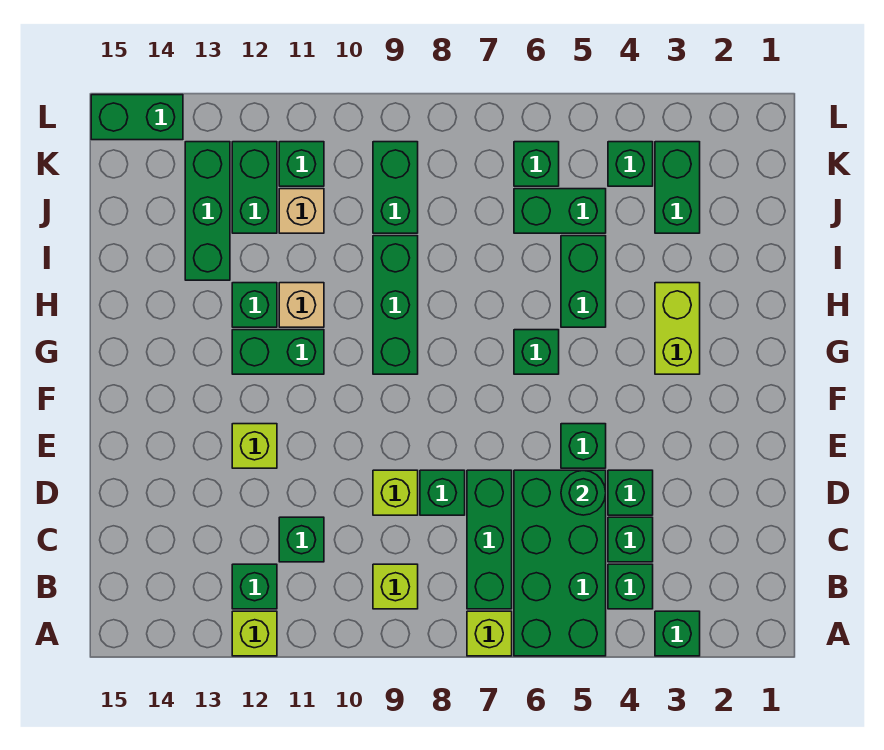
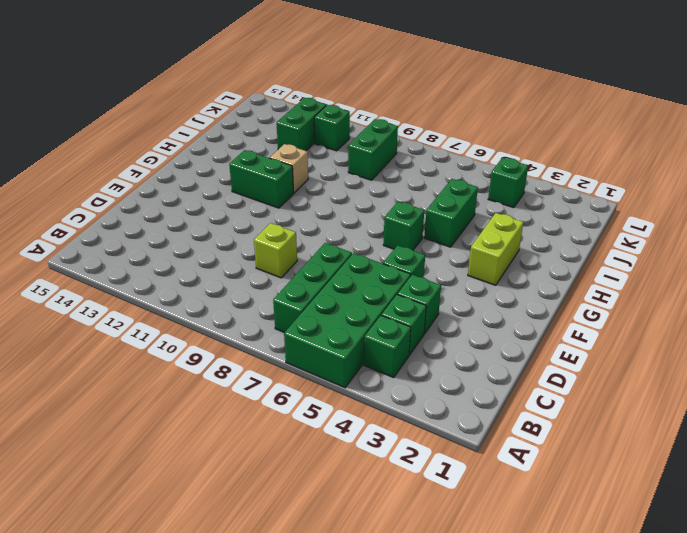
none -> green 1x1 brick [655,611,700,656]
none -> lime 1x1 brick [467,611,512,656]
none -> lime 1x1 brick [232,611,277,656]
none -> lime 1x1 brick [373,564,418,609]

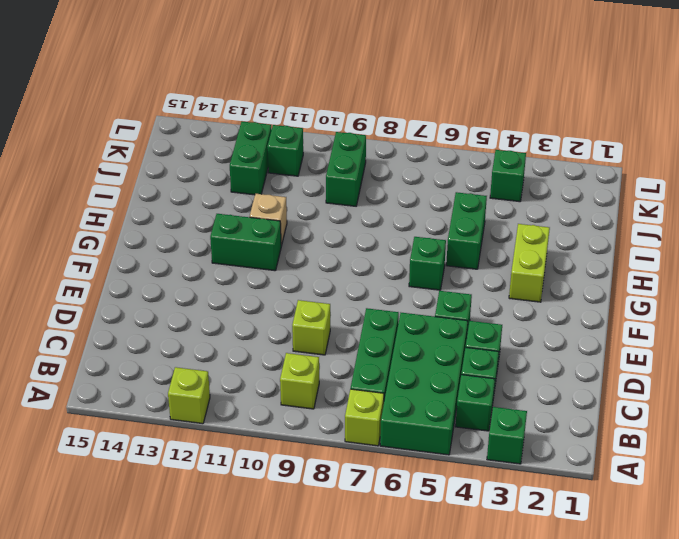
none -> green 1x1 brick [232,564,277,609]
none -> green 1x1 brick [279,517,324,562]
none -> green 1x1 brick [420,470,465,515]
none -> lime 1x1 brick [232,424,277,468]

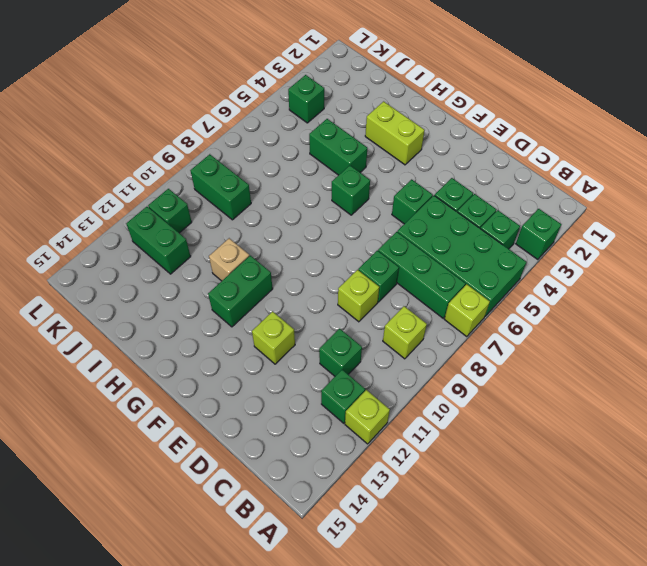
none -> green 1x3 brick [373,236,418,374]
none -> green 1x1 brick [232,283,277,327]
none -> green 1x3 brick [185,142,230,280]
none -> green 1x2 brick [655,142,700,233]

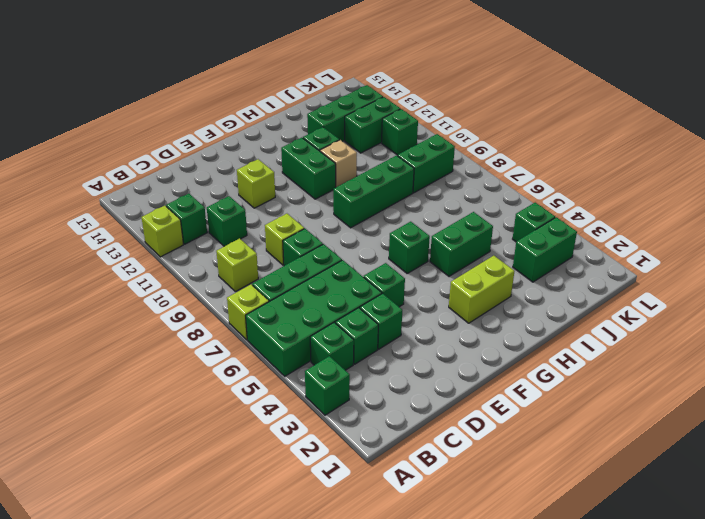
none -> green 1x2 brick [514,189,606,233]
none -> tan 1x1 brick [279,189,324,233]
none -> green 1x1 brick [514,142,559,186]
none -> green 1x2 brick [91,95,183,140]

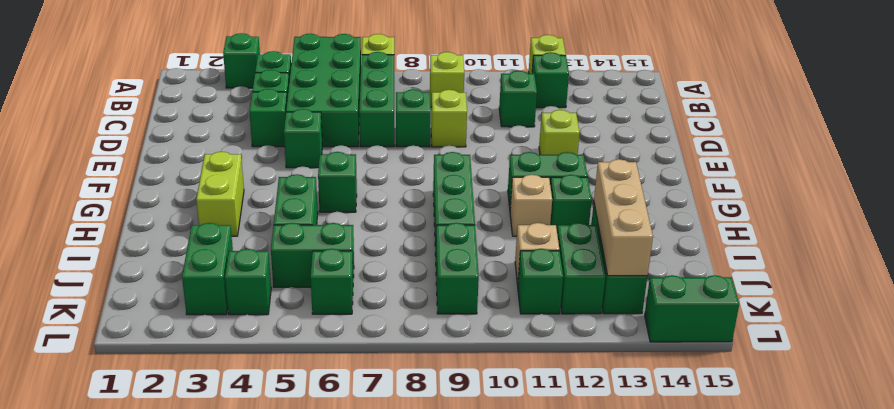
tan 1x3 brick [594,159,653,276] -> none
none -> green 1x1 round brick [561,471,606,515]

